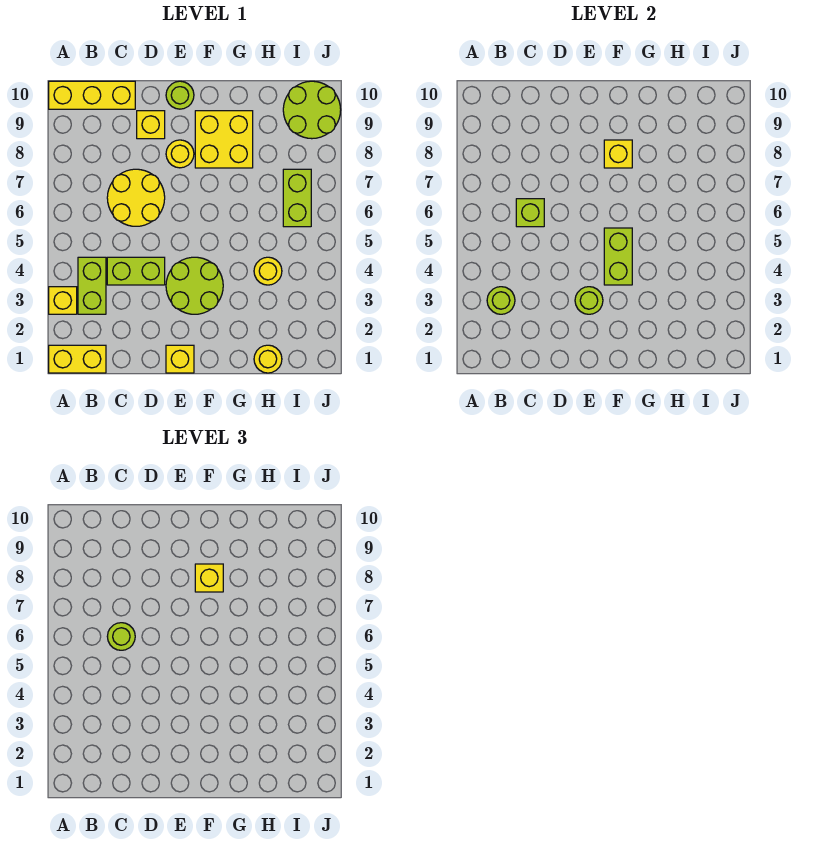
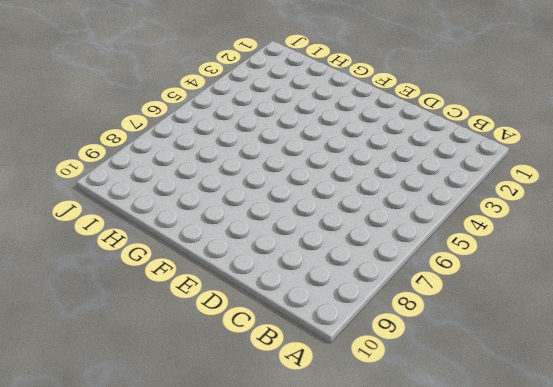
none -> yellow 1x2 brick [49,345,106,373]
none -> yellow 1x1 brick [49,287,77,314]
none -> yellow 1x3 brick [49,81,135,109]

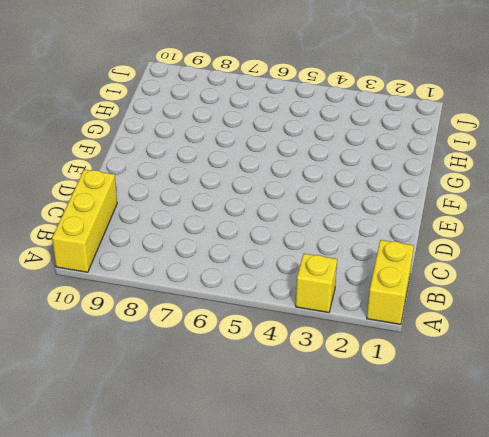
none -> lime 1x2 brick [78,257,106,314]
none -> lime 1x2 brick [107,257,165,285]
none -> yellow 2x2 round brick [107,169,165,226]

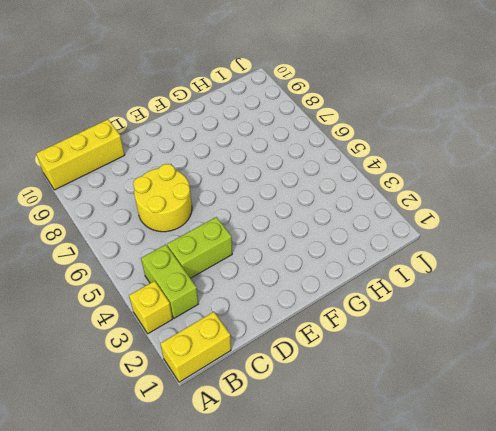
none -> yellow 1x1 brick [137,111,165,139]
none -> yellow 1x1 brick [166,345,194,373]
none -> lime 2x2 round brick [166,257,223,314]

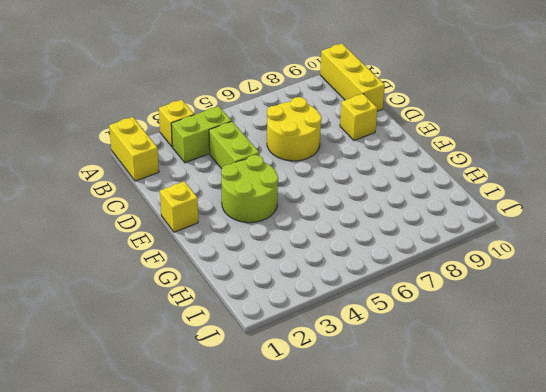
none -> yellow 1x1 round brick [166,140,194,168]
none -> lime 1x1 round brick [166,81,194,109]
none -> yellow 2x2 brick [195,111,253,168]

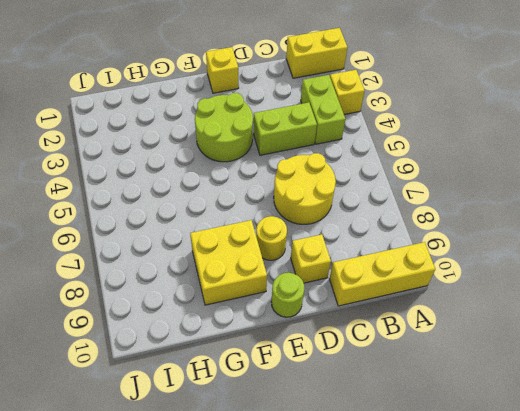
none -> yellow 1x1 round brick [254,345,282,373]
none -> yellow 1x1 round brick [254,257,282,285]
none -> lime 1x2 brick [283,169,311,227]

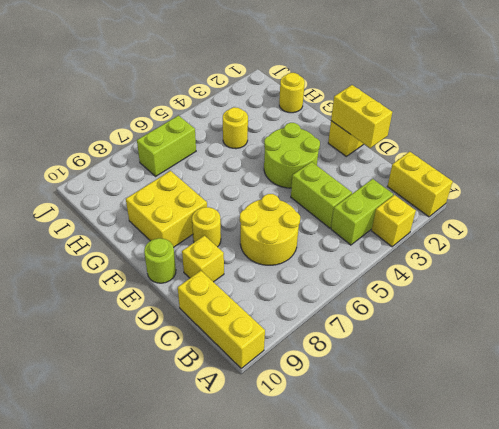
yellow 1x2 brick [331,85,392,148] -> none
none -> lime 2x2 round brick [283,81,341,139]
none -> lime 1x1 round brick [487,287,515,314]
none -> lime 1x1 brick [516,199,544,227]

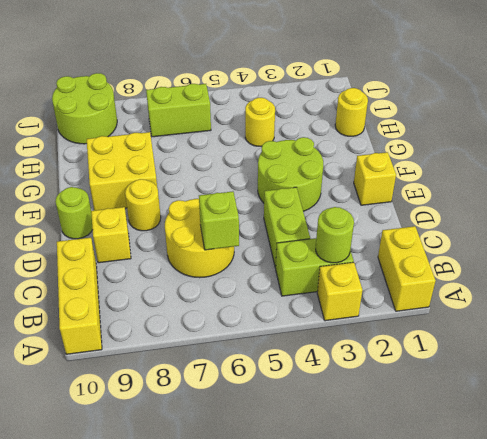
none -> lime 1x1 round brick [575,287,603,314]
none -> lime 1x2 brick [604,228,632,285]
none -> yellow 1x1 brick [604,140,632,168]

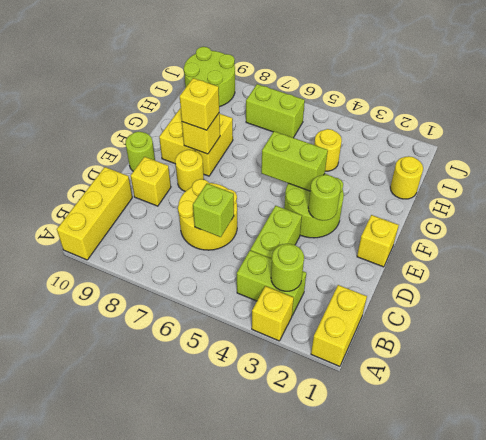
none -> lime 1x1 round brick [107,623,135,650]

